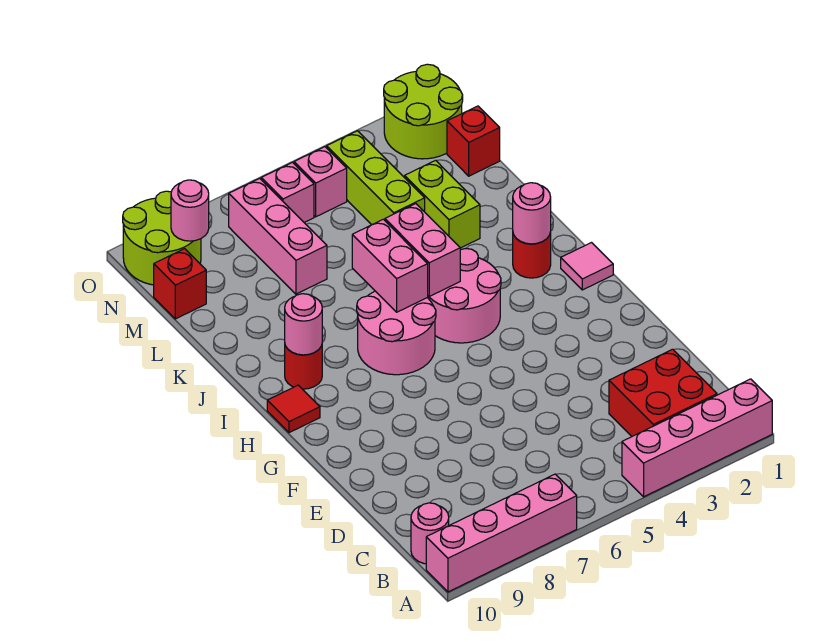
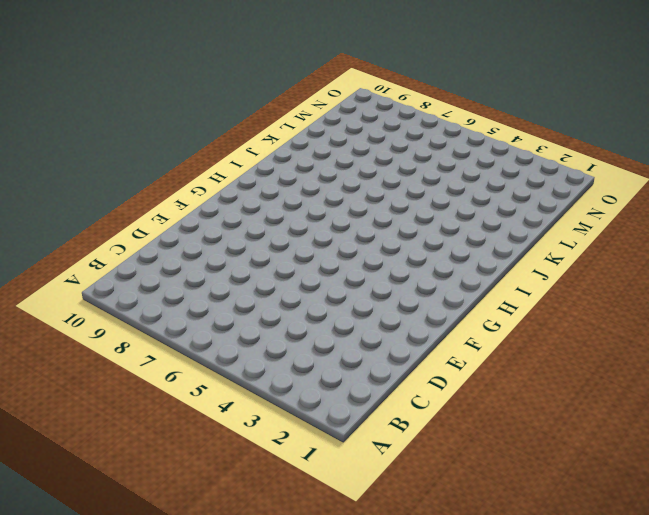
none -> pink 1x4 brick [622,379,772,497]
none -> pink 1x4 brick [426,474,577,592]
none -> red 2x2 brick [609,349,717,436]

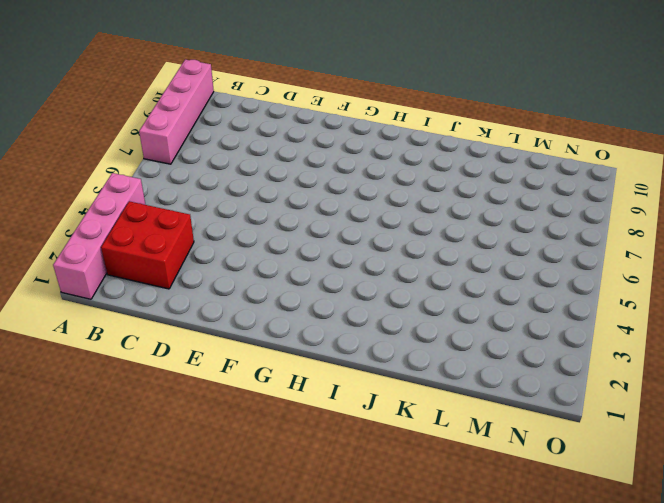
none -> pink 1x1 round brick [411,503,449,564]
none -> pink 1x1 tile [561,243,613,290]
none -> pink 2x2 round brick [428,249,501,343]

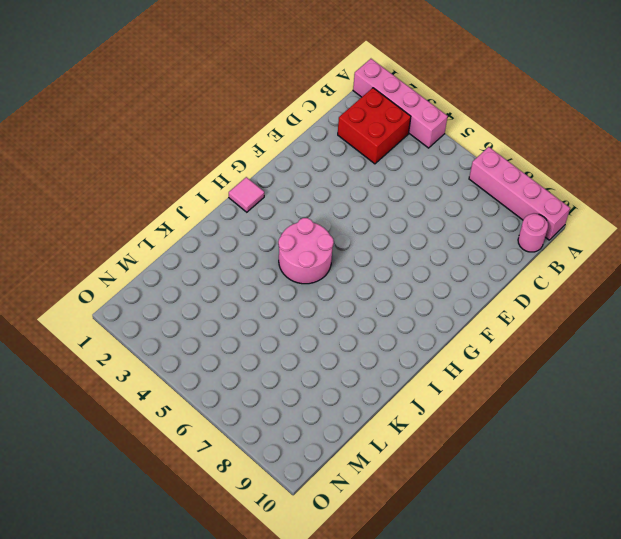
none -> pink 2x2 round brick [357,291,436,375]
none -> red 1x1 tile [267,385,320,433]
none -> red 1x1 round brick [513,232,551,278]

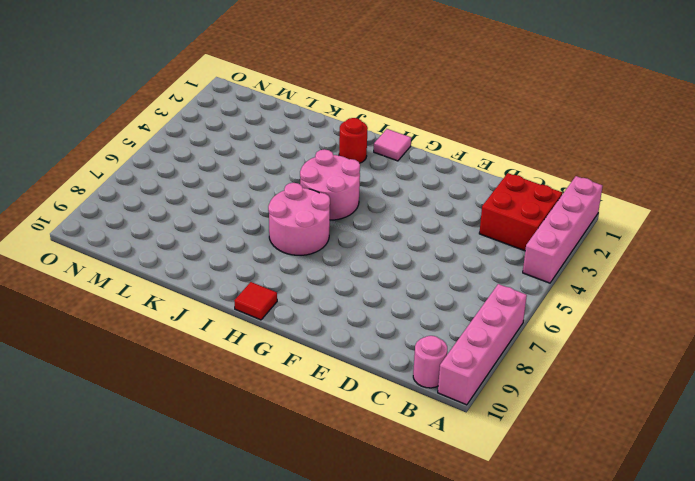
none -> red 1x1 round brick [285,346,322,389]
none -> lime 1x2 brick [405,160,480,248]
none -> lime 1x3 brick [327,131,425,225]

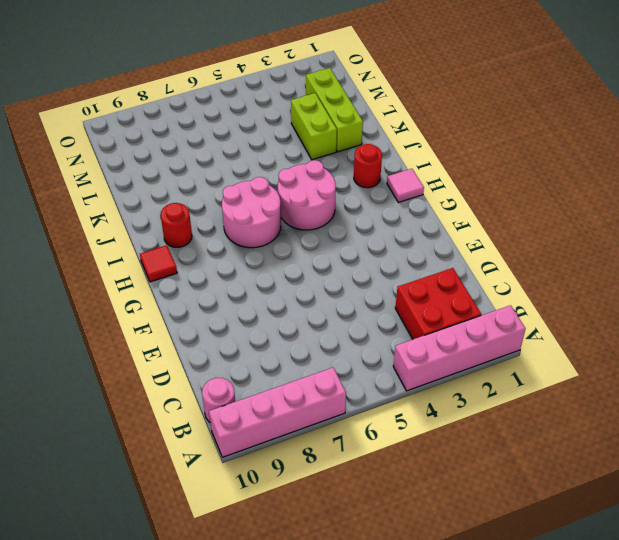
lime 1x3 brick [306,68,363,152] -> lime 1x3 brick moved to [327,131,425,225]
none -> pink 1x3 brick [229,178,327,294]
none -> red 1x1 brick [447,106,500,176]
none -> red 1x1 brick [154,249,206,319]

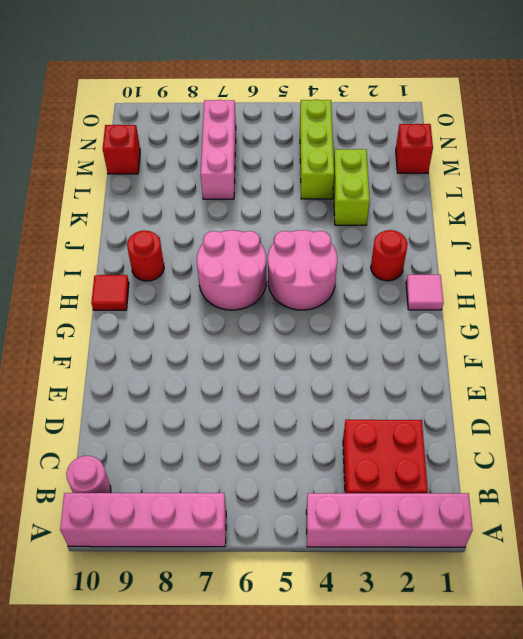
none -> lime 2x2 round brick [384,64,463,159]
none -> pink 1x1 brick [294,147,347,217]
none -> pink 1x1 brick [261,162,314,222]

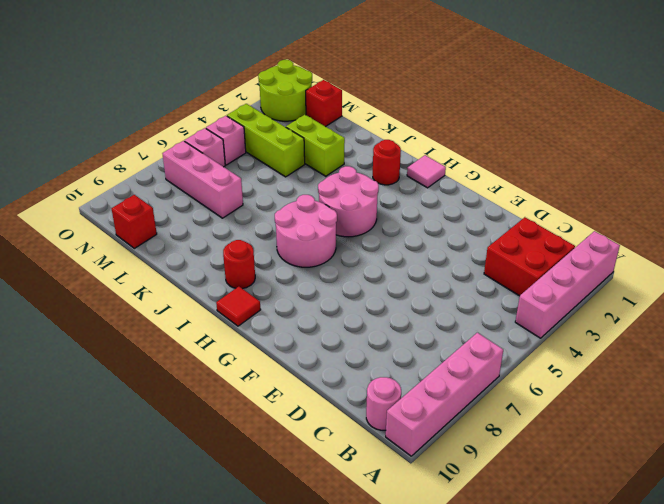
none -> lime 2x2 round brick [123,191,201,285]
none -> pink 1x1 round brick [513,183,551,244]
none -> pink 1x2 brick [385,204,460,296]

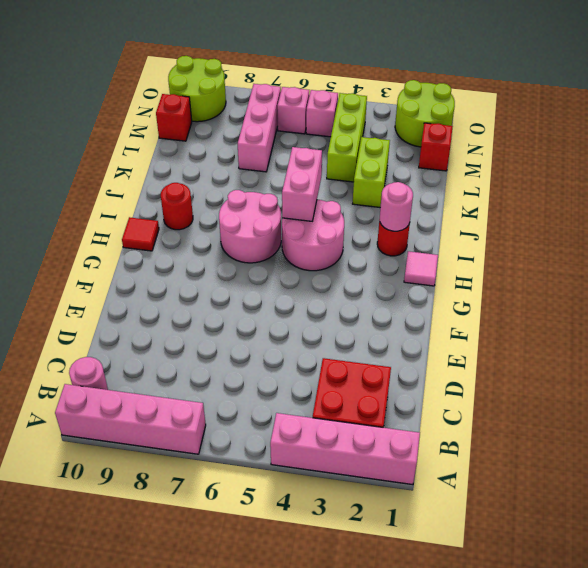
none -> pink 1x2 brick [352,219,428,312]
none -> pink 1x1 round brick [285,294,322,355]
none -> pink 1x1 round brick [171,180,209,241]

